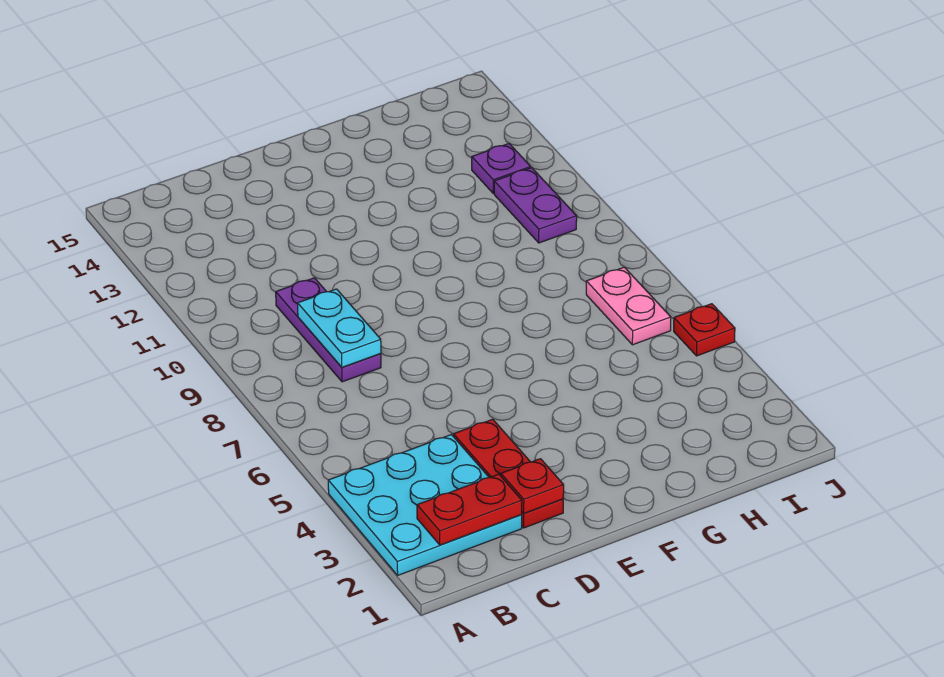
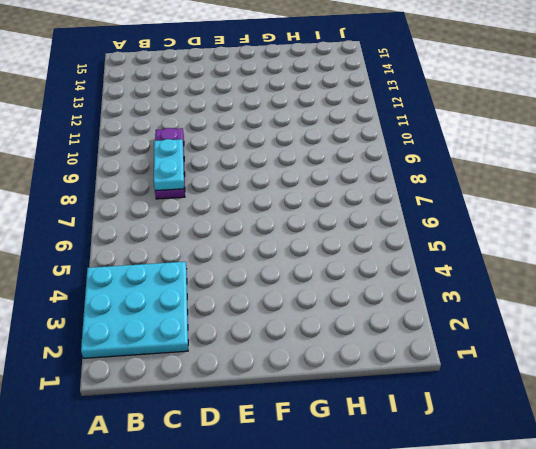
none -> red 1x3 plate [454,419,563,528]
none -> pink 1x2 plate [586,267,671,345]

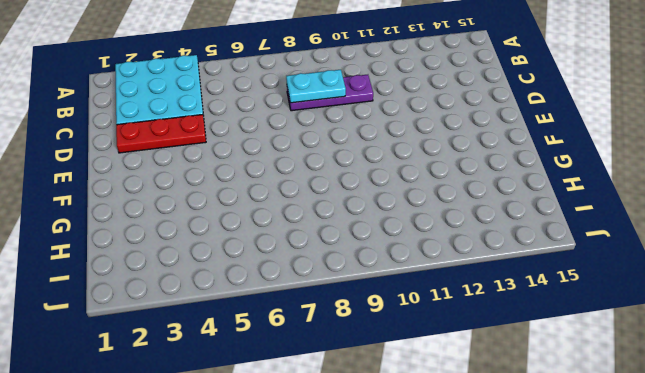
none -> pink 1x2 plate [586,267,671,345]
none -> purple 1x2 plate [494,168,577,243]

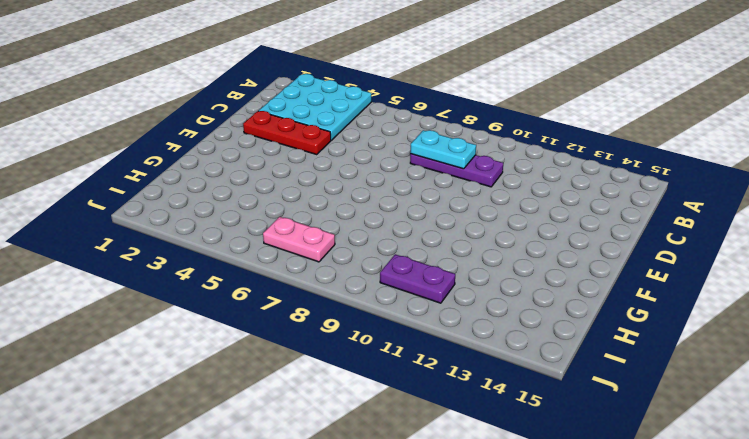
none -> purple 1x1 plate [472,144,531,193]
none -> red 1x1 plate [674,304,735,356]

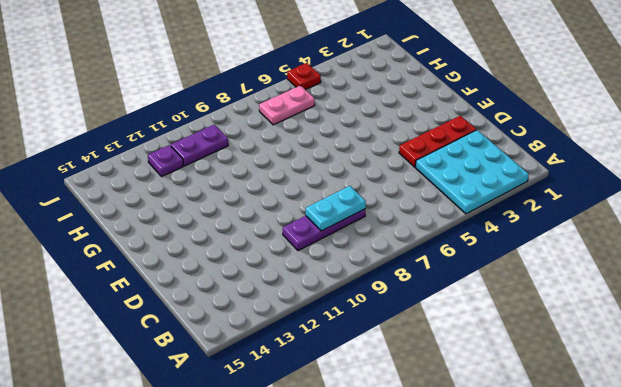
none -> red 1x2 plate [417,474,522,545]
none -> red 1x1 plate [501,459,564,513]

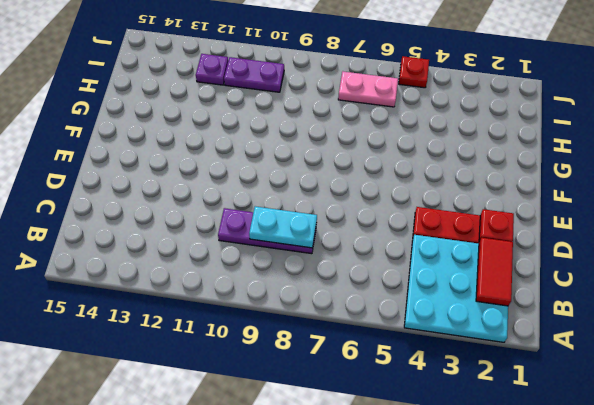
red 1x2 tile [476,238,513,306] -> red 1x2 plate [417,474,522,545]

